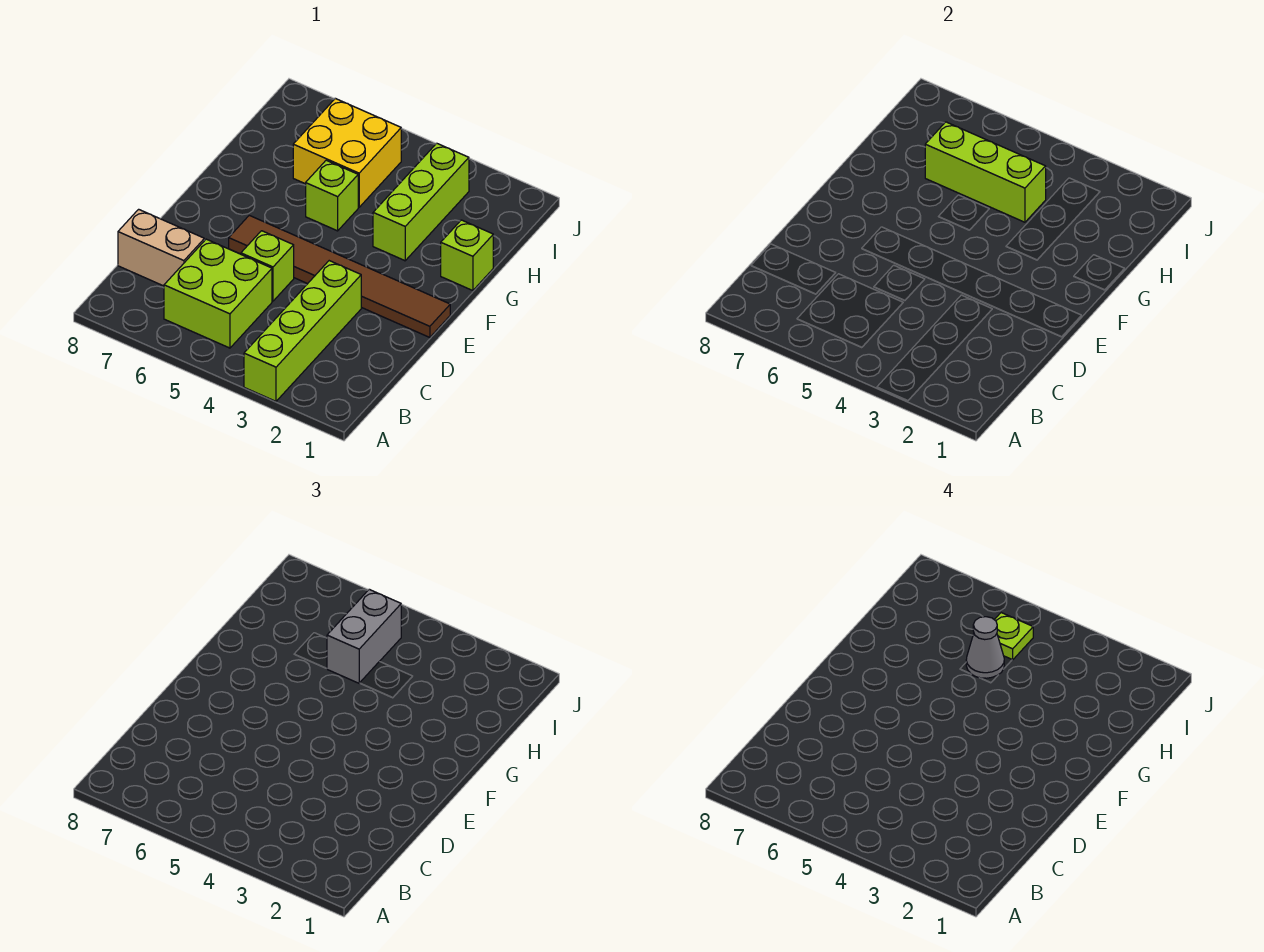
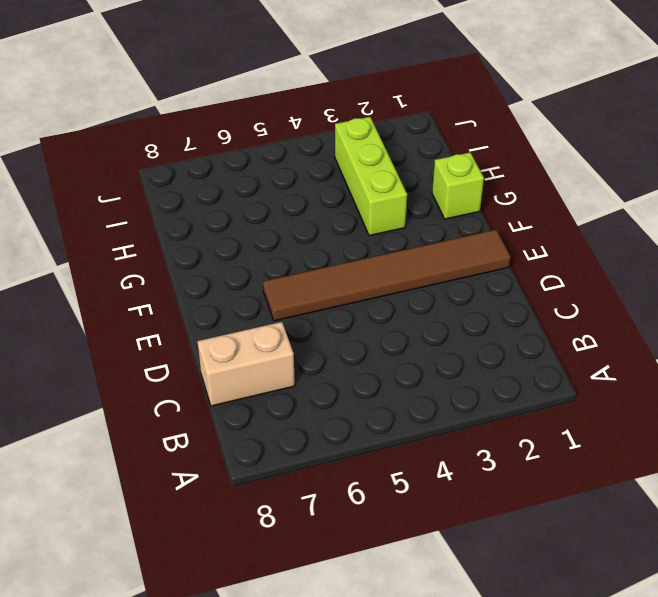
none -> lime 1x4 brick [244,261,361,401]
none -> lime 2x2 brick [164,239,272,348]
none -> lime 1x1 brick [241,231,294,301]

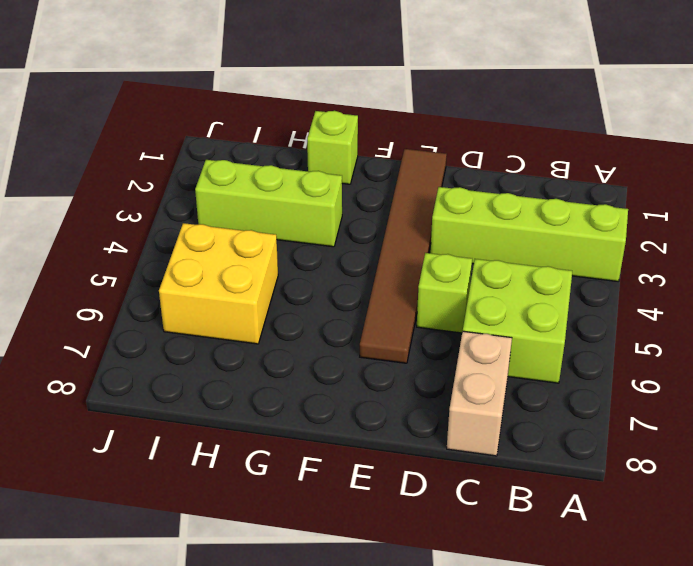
none -> lime 1x1 brick [306,160,358,231]
none -> lime 1x3 brick [925,122,1046,222]
none -> grey 1x2 brick [327,589,401,683]

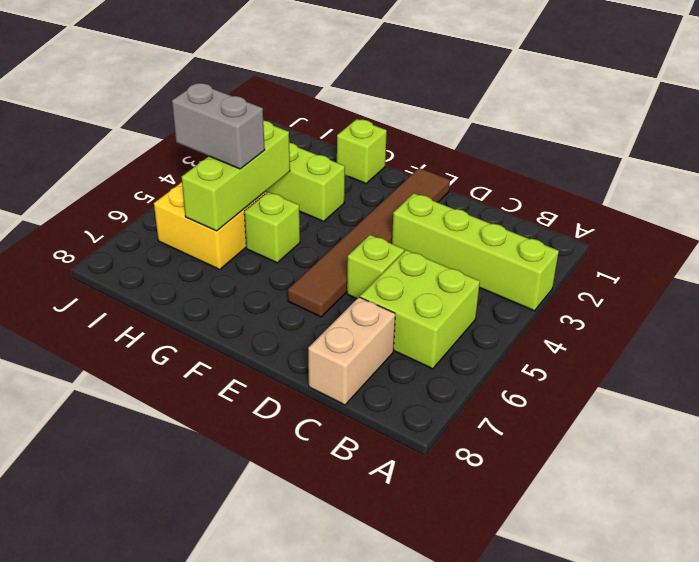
none -> grey 1x1 cone [966,617,1004,678]
none -> lime 1x1 plate [995,613,1033,660]

